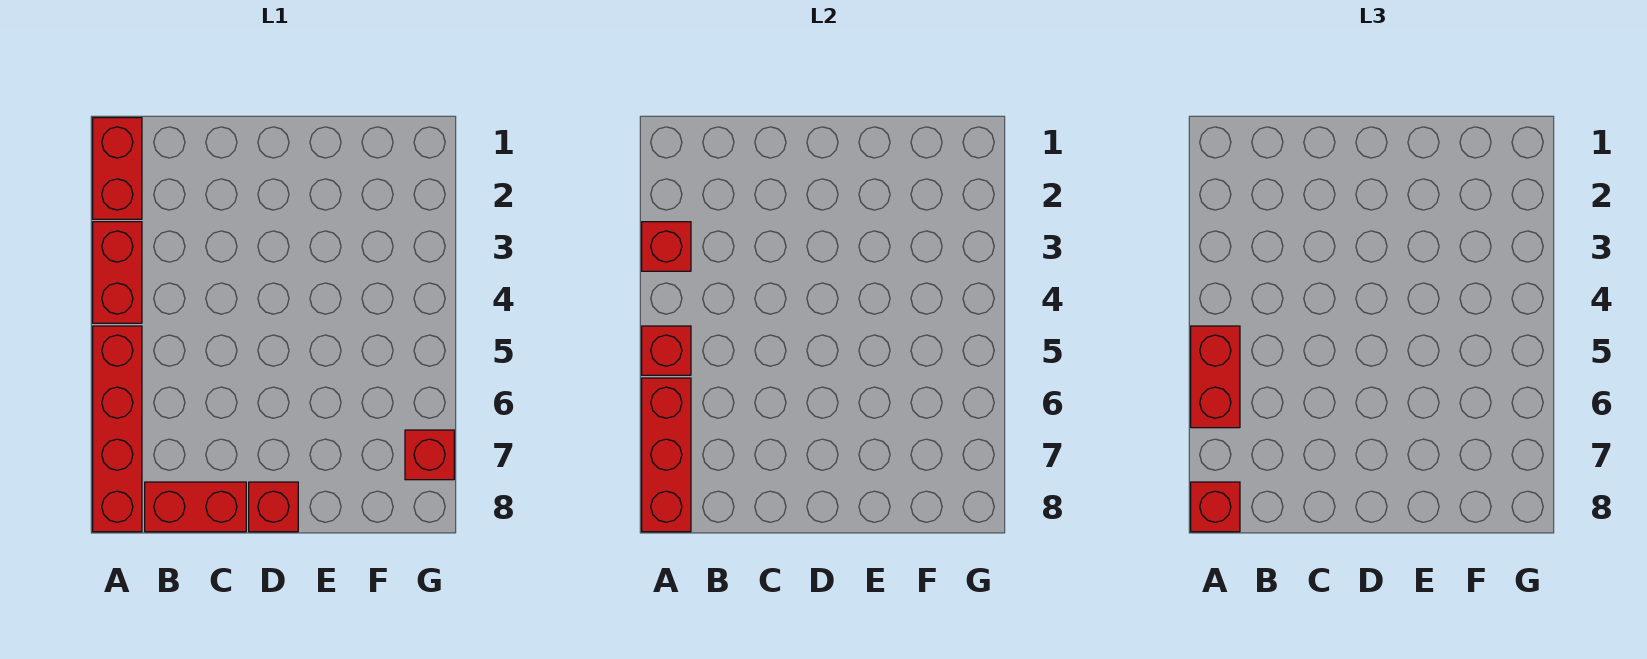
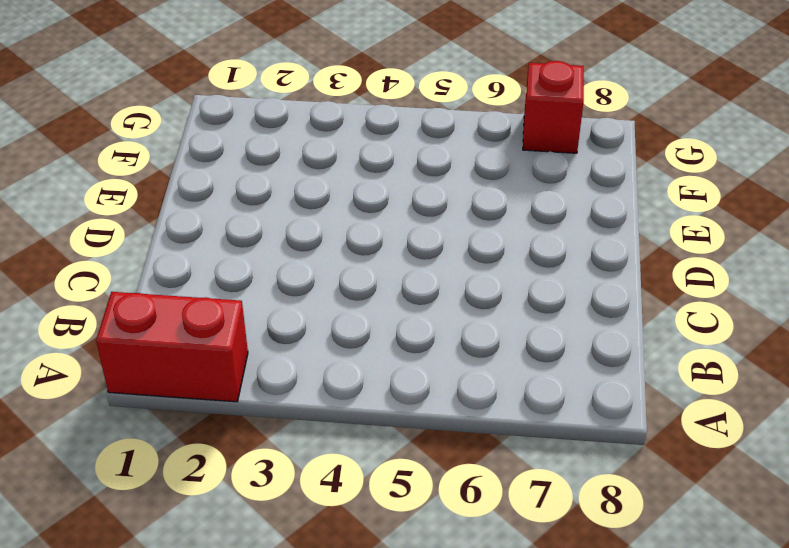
none -> red 1x2 brick [93,222,142,323]
none -> red 1x4 brick [93,326,142,532]

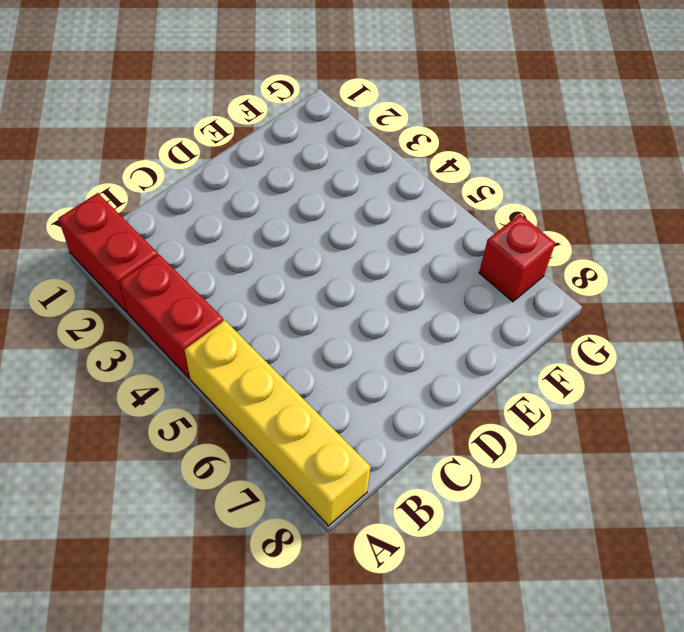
yellow 1x4 brick [184,320,371,526] -> red 1x4 brick [93,326,142,532]
none -> red 1x2 brick [145,482,246,532]
none -> red 1x1 brick [249,482,298,532]

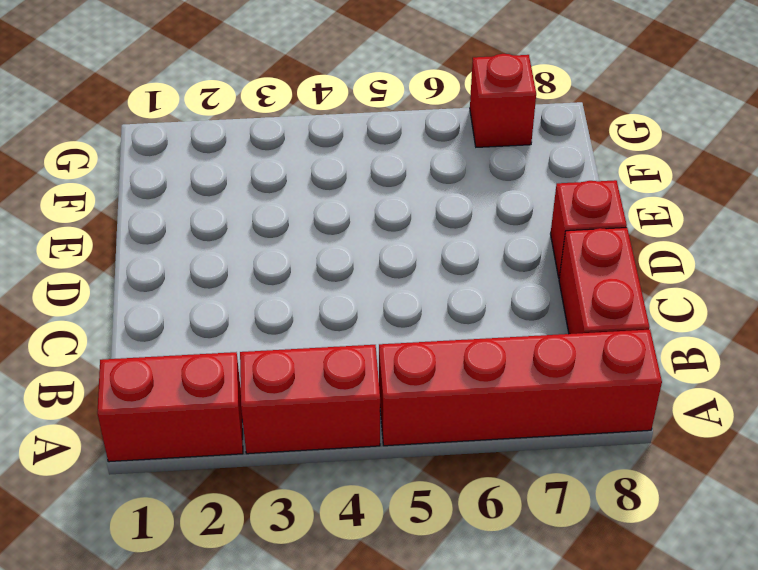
none -> red 1x1 brick [642,222,691,271]
none -> red 1x1 brick [642,326,691,375]

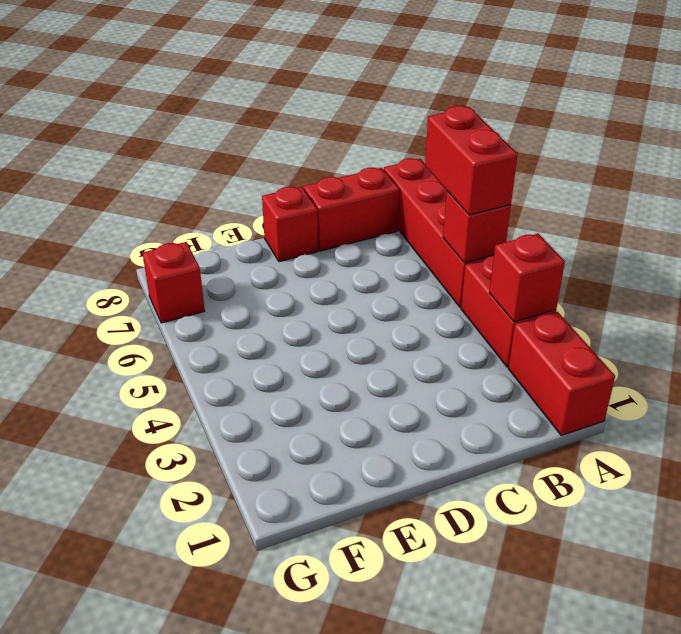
none -> red 1x3 brick [642,378,691,532]
none -> red 1x1 brick [1191,482,1240,532]

